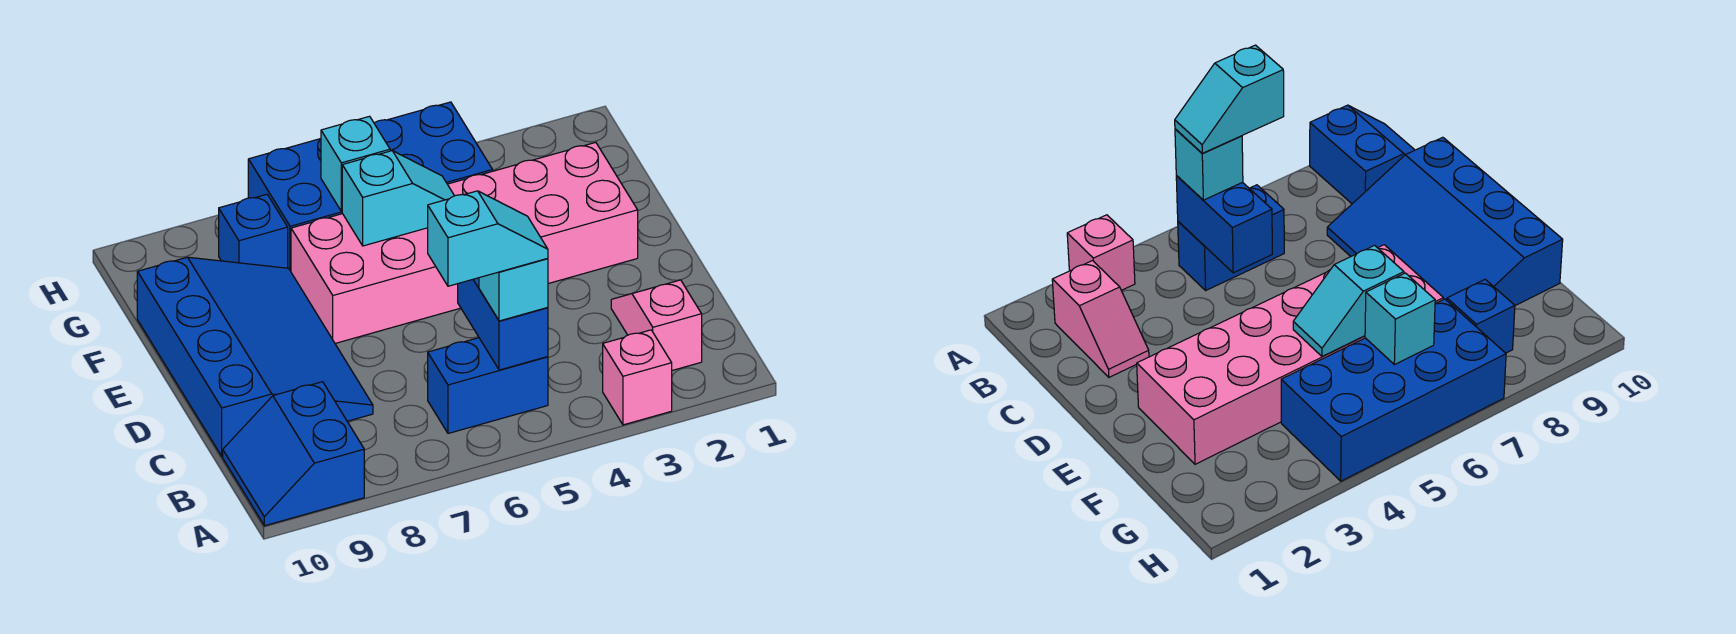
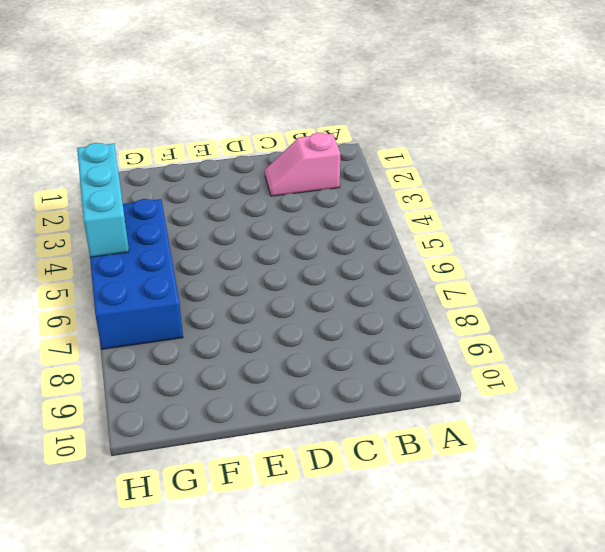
cyan 1x3 brick [77,143,129,257] -> none
none -> pink 1x1 brick [603,330,672,425]
none -> blue 2x2 slope [223,382,364,526]
none -> blue 1x2 brick [428,338,548,433]

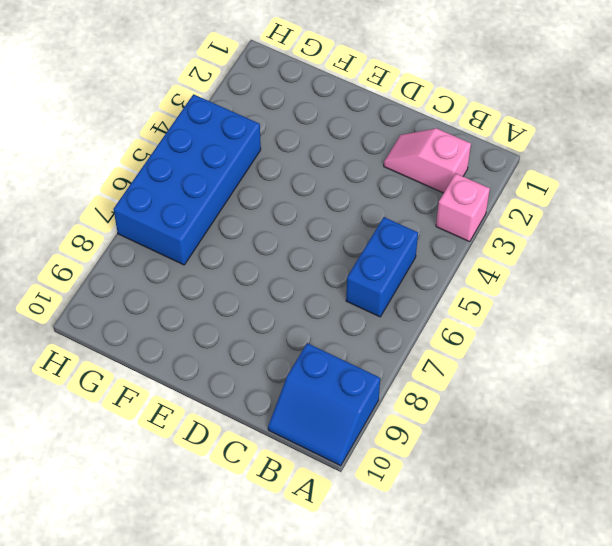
none -> blue 3x4 slope [137,257,373,456]
none -> pink 2x6 brick [291,142,638,343]
none -> blue 1x1 brick [219,194,288,268]

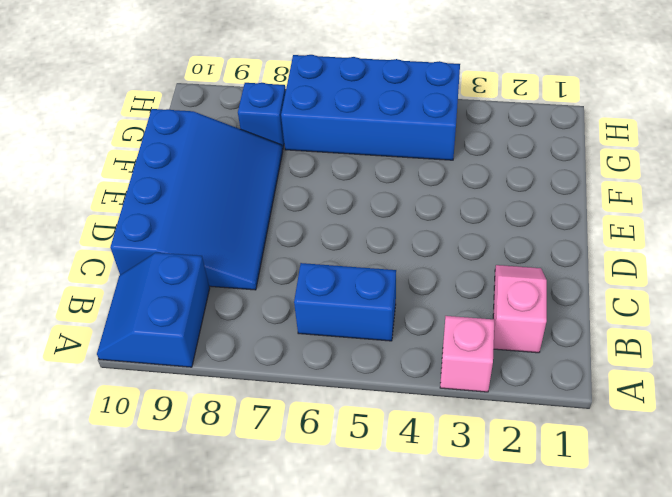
none -> pink 2x6 brick [291,142,638,343]
none -> blue 1x2 brick [458,278,548,370]
none -> cyan 1x2 slope [342,151,454,246]

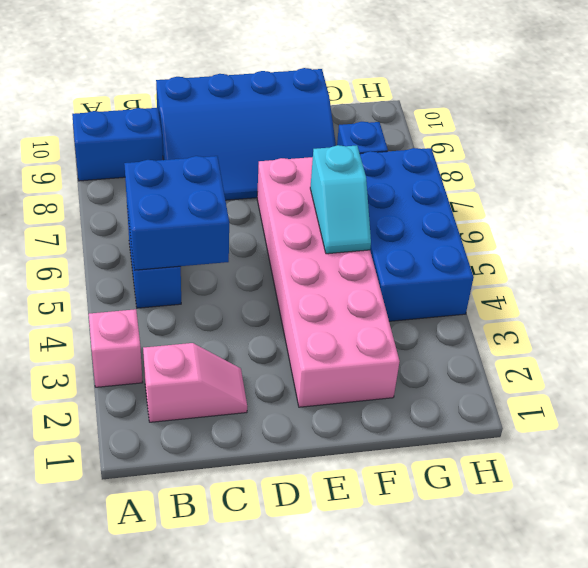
blue 2x2 brick [124,156,229,270] -> blue 1x2 brick [458,278,548,370]
none -> cyan 1x1 brick [321,116,390,211]
none -> cyan 1x1 brick [479,259,548,321]
none -> cyan 1x2 slope [428,191,548,286]

